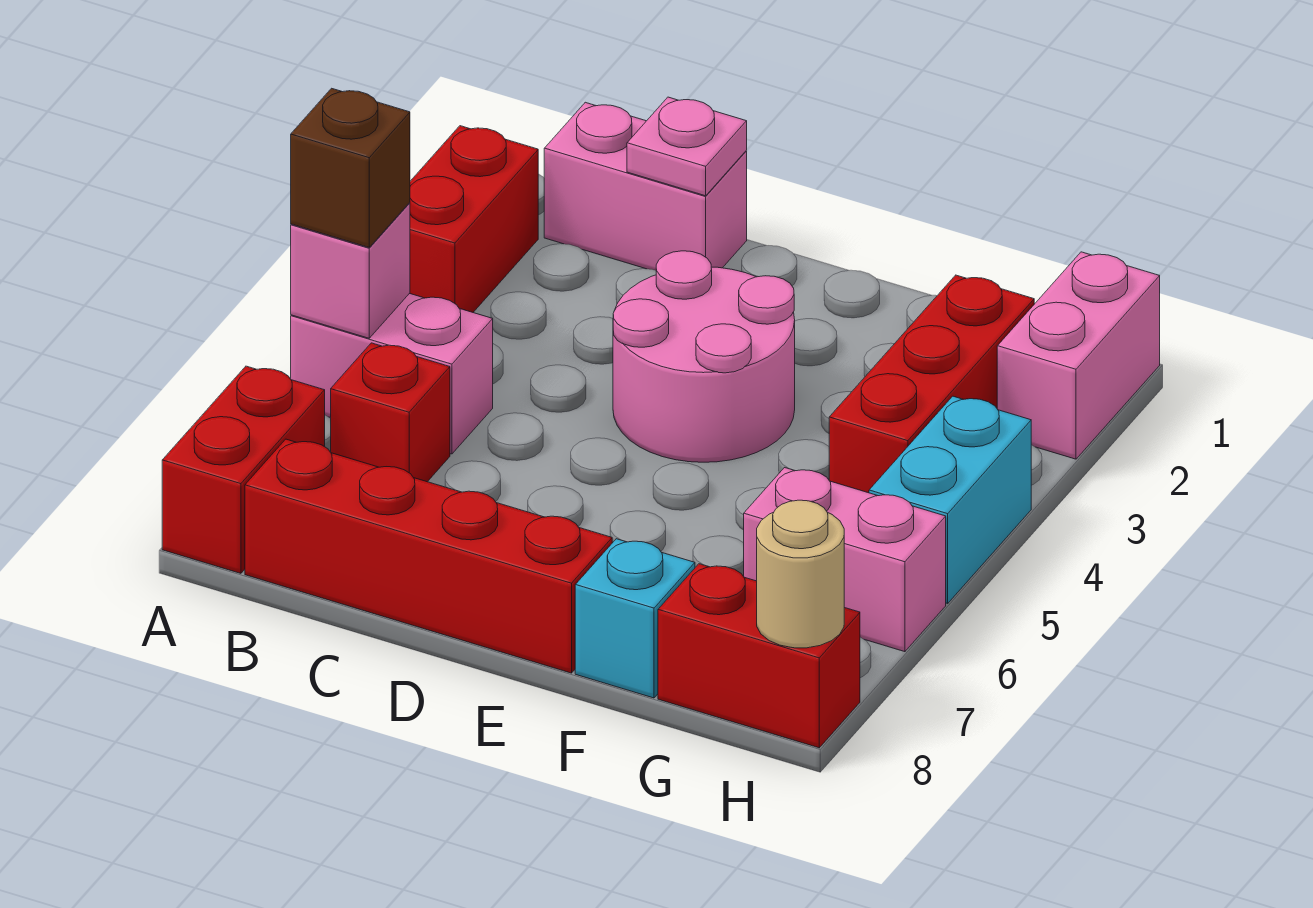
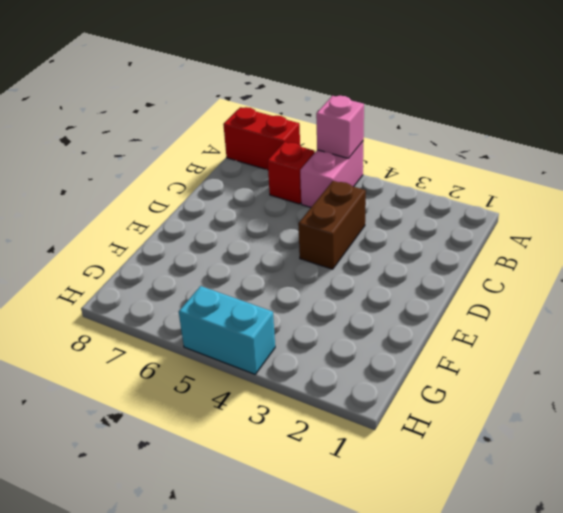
brown 1x2 brick [298,181,366,269] -> pink 2x2 round brick [613,251,795,462]
none -> red 1x2 brick [410,126,538,312]
none -> pink 1x2 brick [544,102,747,270]
none -> red 1x4 brick [245,439,612,673]

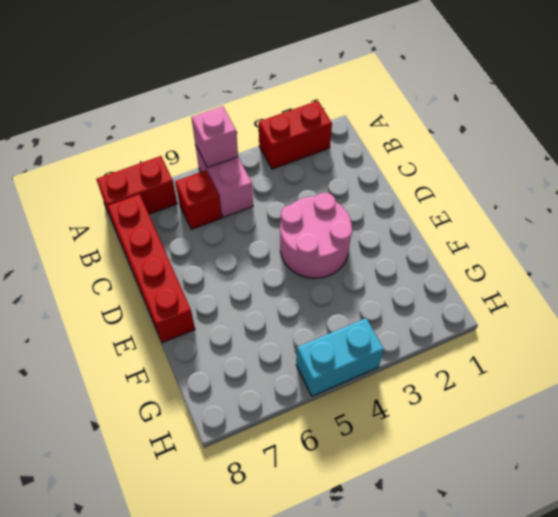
none -> pink 1x2 brick [544,102,747,270]
none -> cyan 1x1 brick [575,539,695,698]
none -> red 1x3 brick [829,275,1034,493]

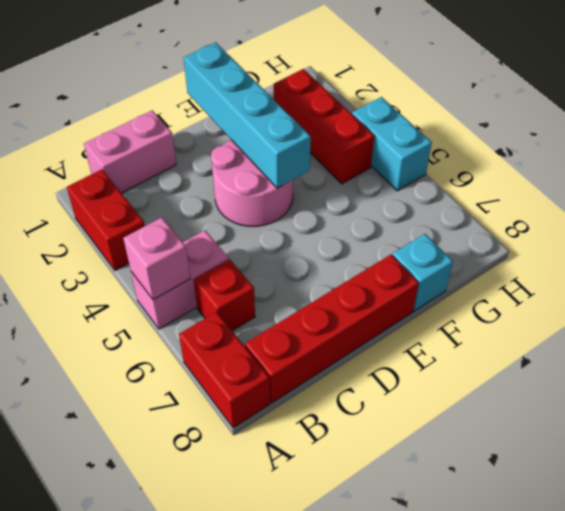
cyan 1x4 brick [184,42,311,188] -> none
none -> pink 1x2 brick [744,468,946,652]
none -> red 1x2 brick [658,564,860,748]
none -> pink 1x2 brick [997,252,1160,459]

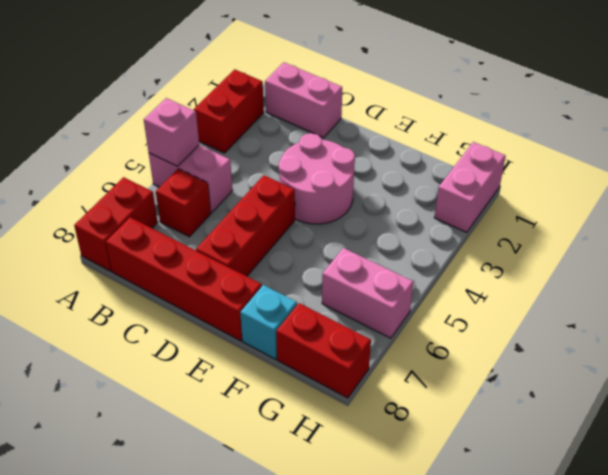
red 1x3 brick [196,175,295,276] -> red 1x3 brick moved to [829,275,1034,493]
none -> cyan 1x2 brick [869,396,1031,603]
none -> pink 1x1 plate [627,97,747,196]
none -> tan 1x1 round brick [757,500,844,648]

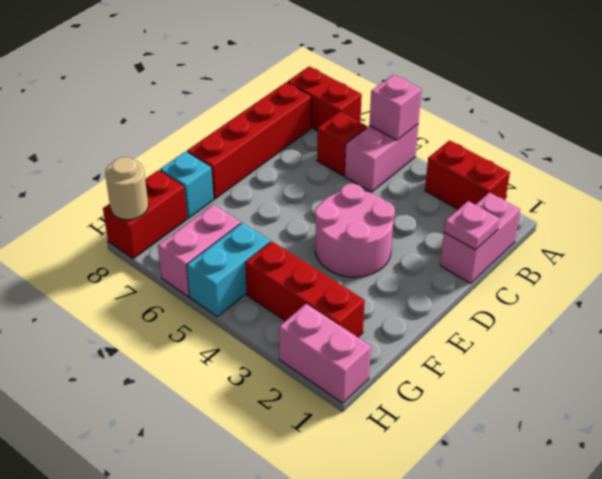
cyan 1x2 brick [187,223,270,317] -> cyan 1x2 brick turned to [869,396,1031,603]
none -> brown 1x1 brick [291,88,410,247]

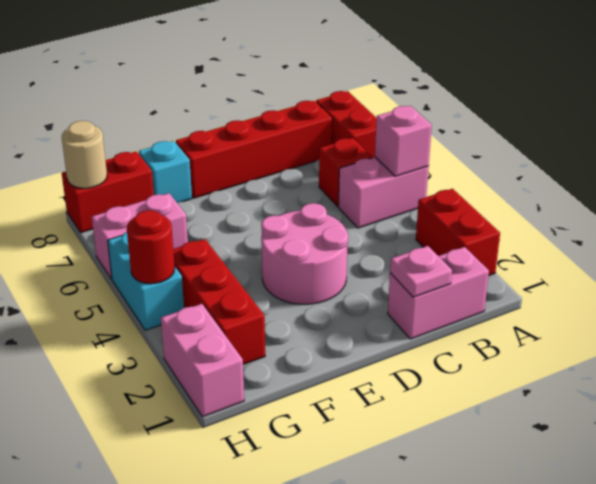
red 1x1 round brick [127,210,175,284] -> none
none -> brown 1x1 brick [291,88,410,247]

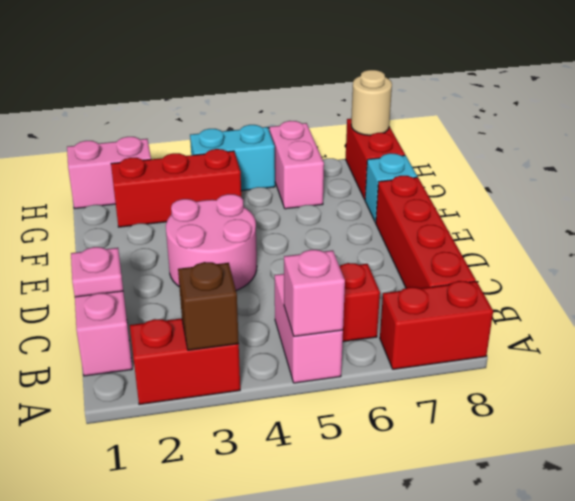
brown 1x1 brick [178,262,239,350] -> brown 1x1 brick moved to [291,88,410,247]

